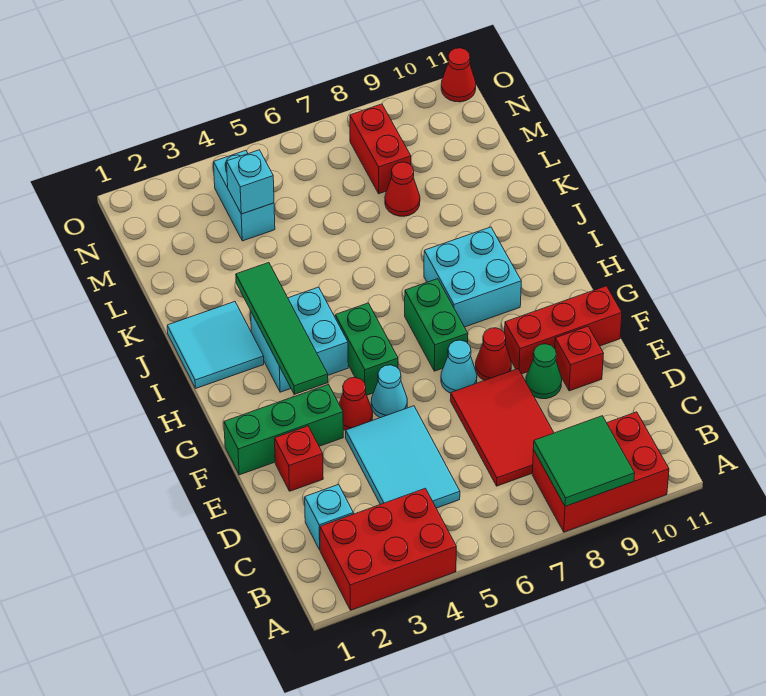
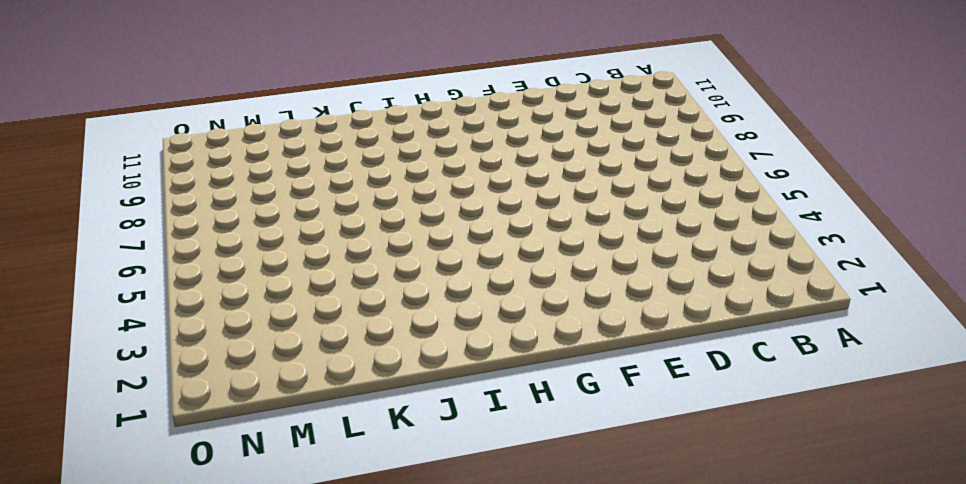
none -> red 2x3 brick [320,488,456,610]
none -> red 2x3 brick [532,412,669,532]
none -> cyan 1x1 brick [305,484,353,550]

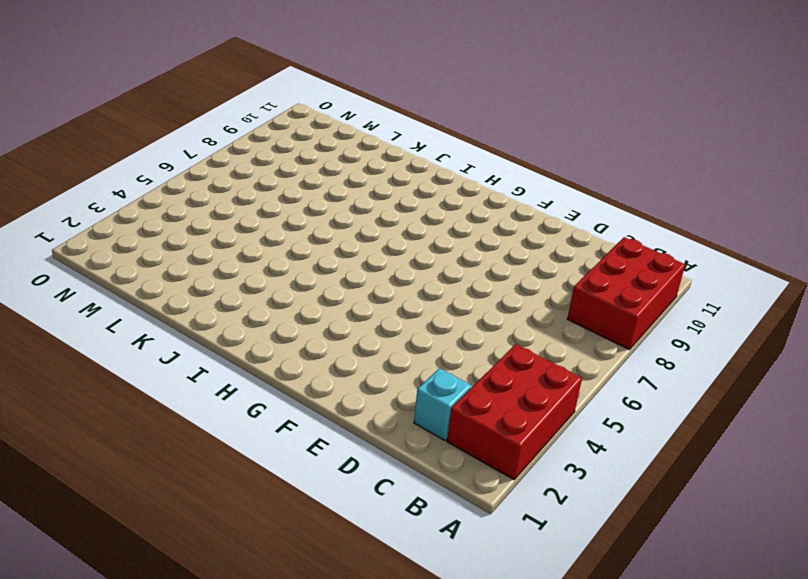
none -> cyan 2x3 tile [346,406,460,508]
none -> red 2x3 tile [450,369,554,486]
none -> red 1x1 brick [275,426,323,491]

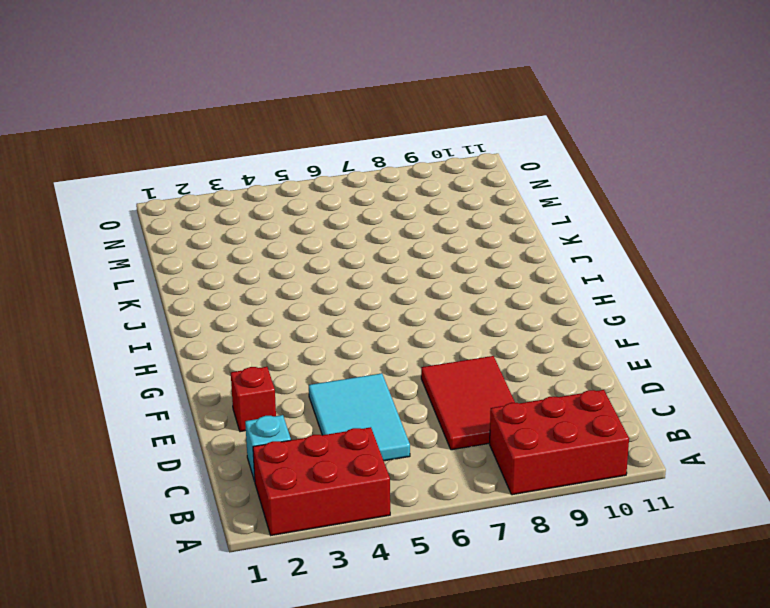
none -> green 1x1 cone [526,344,562,399]
none -> red 1x1 brick [555,326,604,391]
none -> green 1x3 brick [224,384,343,475]

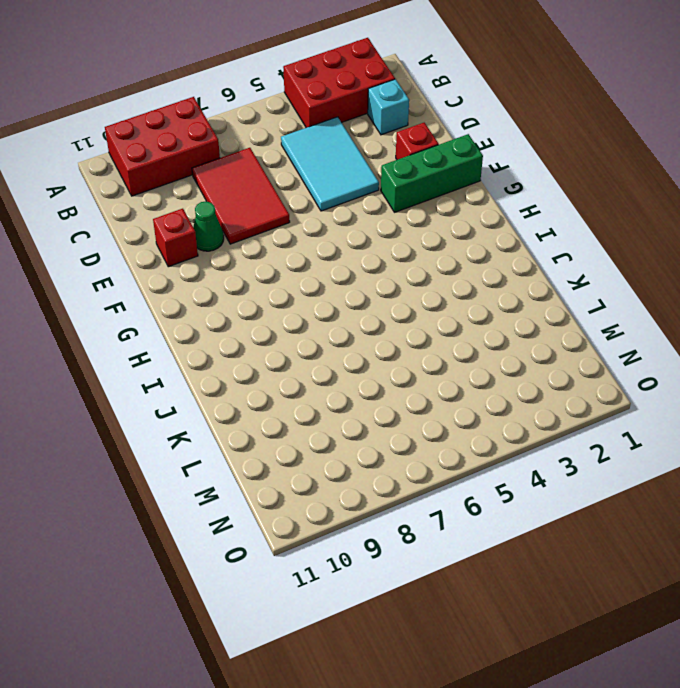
none -> red 1x1 cone [339,378,373,430]
none -> cyan 1x1 cone [371,365,407,418]
none -> cyan 1x1 cone [441,340,477,393]

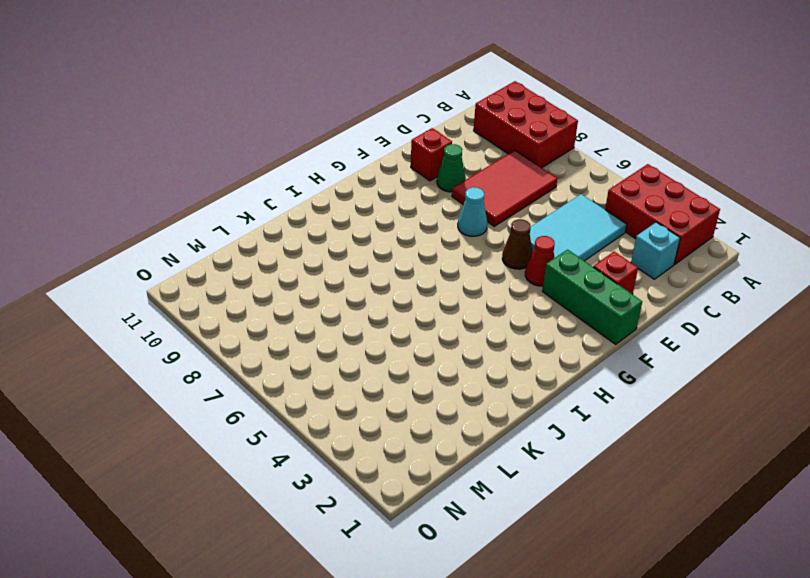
brown 1x1 cone [502,219,533,269] -> cyan 1x1 cone [371,365,407,418]
none -> red 1x1 cone [476,328,511,381]
none -> red 1x3 brick [505,286,622,374]
none -> green 1x2 brick [335,303,398,395]

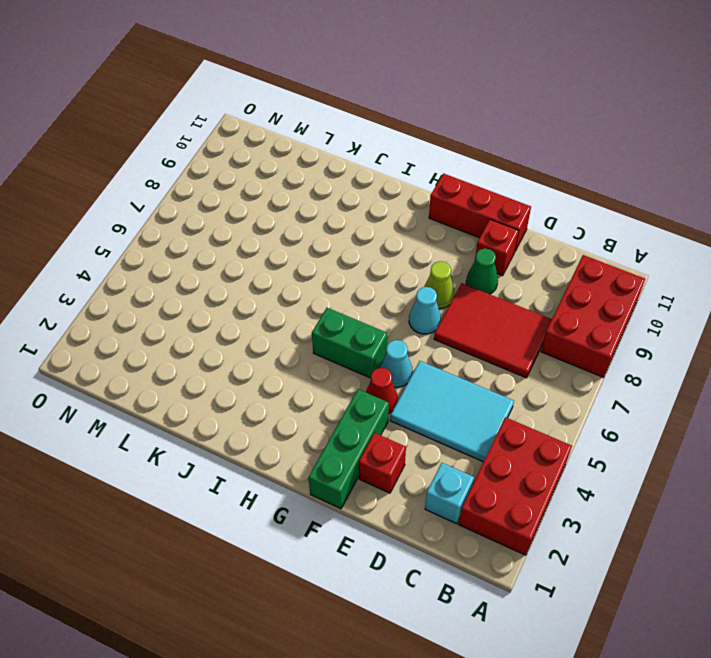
red 1x3 brick [429,173,531,251] -> red 1x3 brick turned to [505,286,622,374]
lime 1x1 cone [424,261,454,309] -> red 1x1 cone [476,328,511,381]
none -> green 1x2 brick [405,279,468,371]
none -> cyan 2x2 brick [251,287,348,392]
none -> cyan 2x2 brick [424,227,521,327]

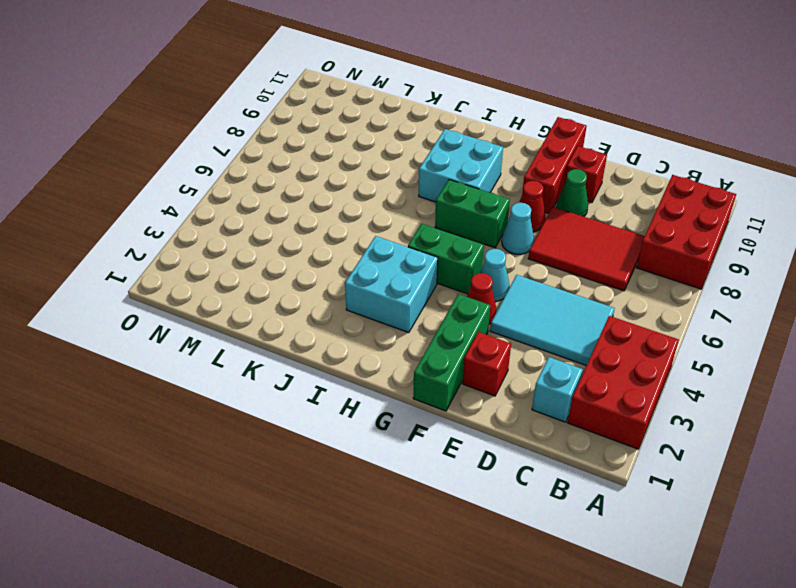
none -> cyan 2x2 tile [167,302,264,388]
none -> red 1x1 cone [385,162,420,216]
none -> cyan 1x2 brick [214,151,275,241]

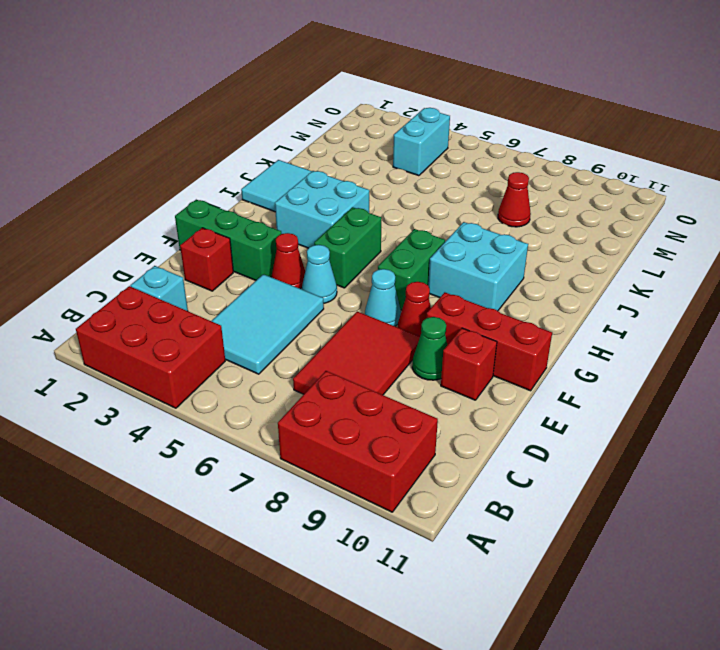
none -> red 1x2 brick [350,104,411,194]
none -> red 1x1 cone [441,48,476,102]
none -> green 2x2 tile [533,416,635,506]

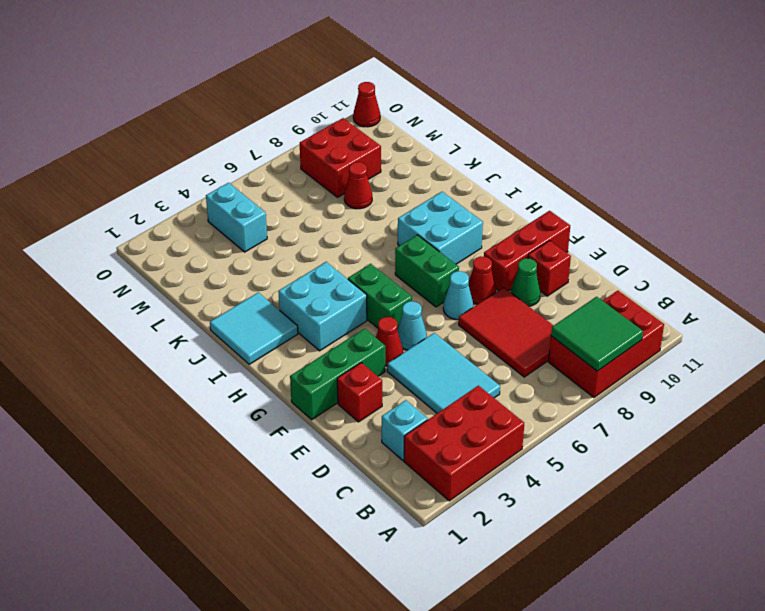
red 2x2 brick [300,118,381,197] -> red 1x2 brick [350,104,411,194]
none -> green 1x4 tile [236,263,328,394]
none -> cyan 1x1 brick [227,150,274,214]

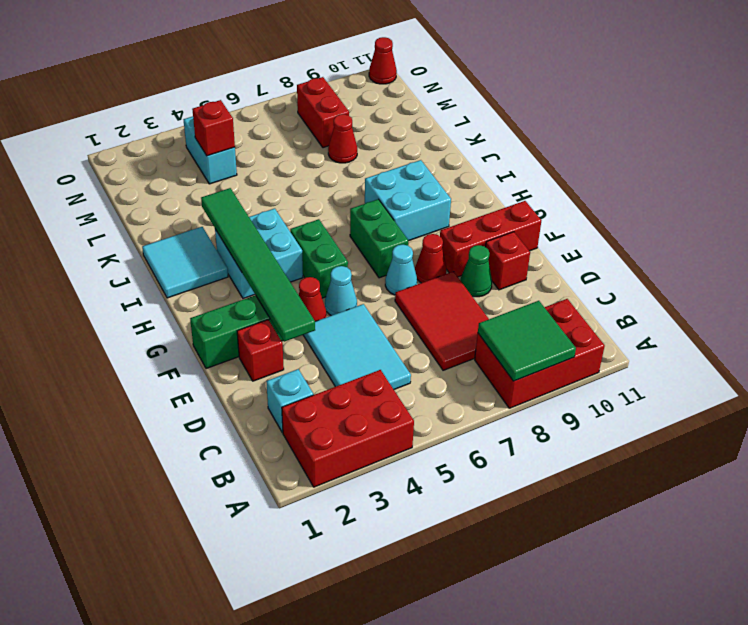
green 1x6 tile [201,188,315,342] -> green 1x4 tile [236,263,328,394]
red 1x1 brick [192,100,235,156] -> cyan 1x1 brick [227,150,274,214]

